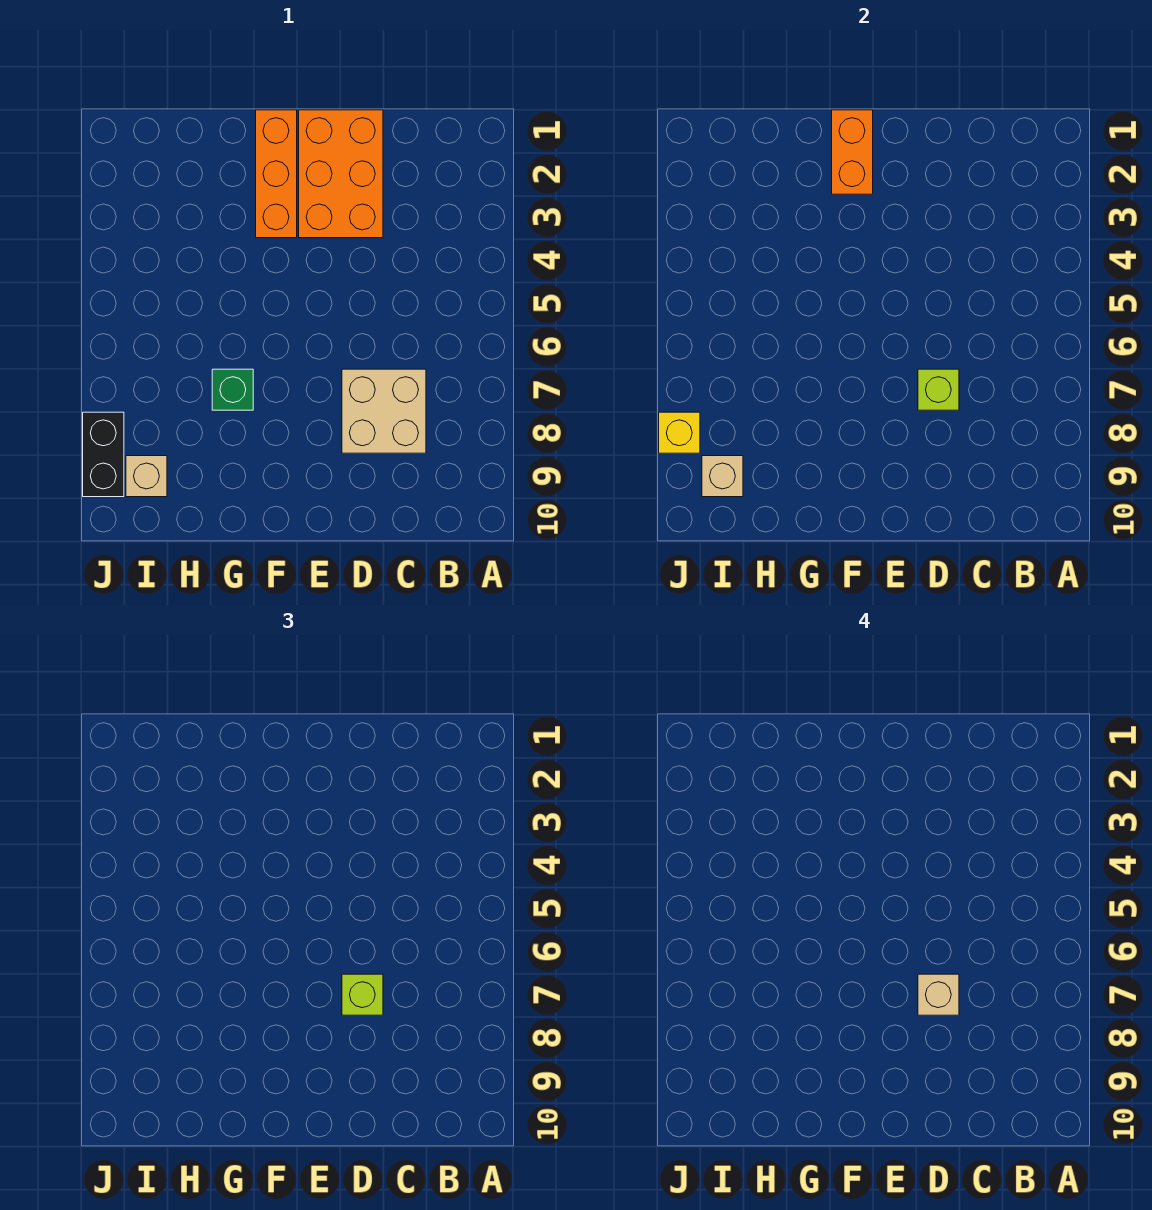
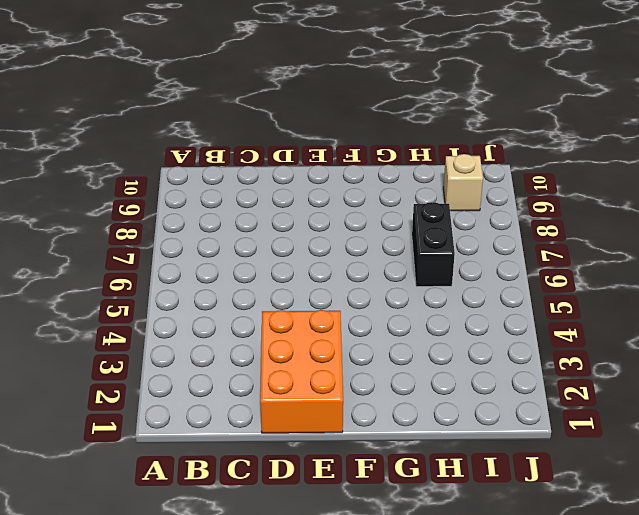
black 1x2 brick [412,202,455,287] -> black 1x2 brick moved to [83,412,124,497]
none -> tan 2x2 brick [342,369,426,453]
none -> orange 1x3 brick [256,110,297,238]
none -> green 1x1 brick [212,369,253,410]

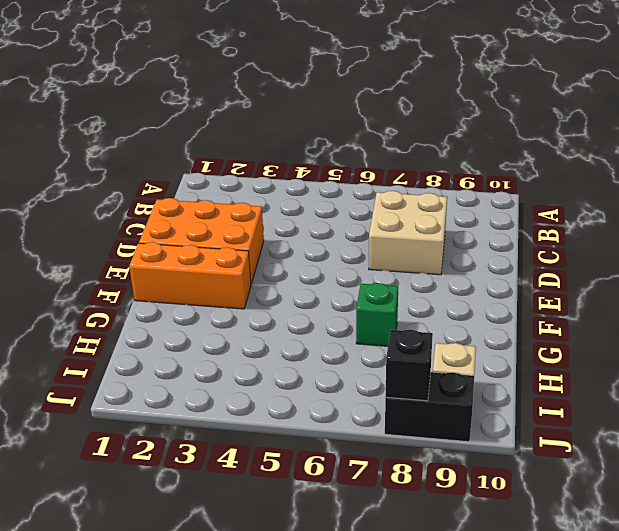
black 1x1 brick [385,330,433,401] -> yellow 1x1 brick [659,412,700,453]
none -> lime 1x1 brick [918,369,959,410]
none -> orange 1x2 brick [832,110,873,194]
none -> tan 1x1 brick [702,456,743,497]

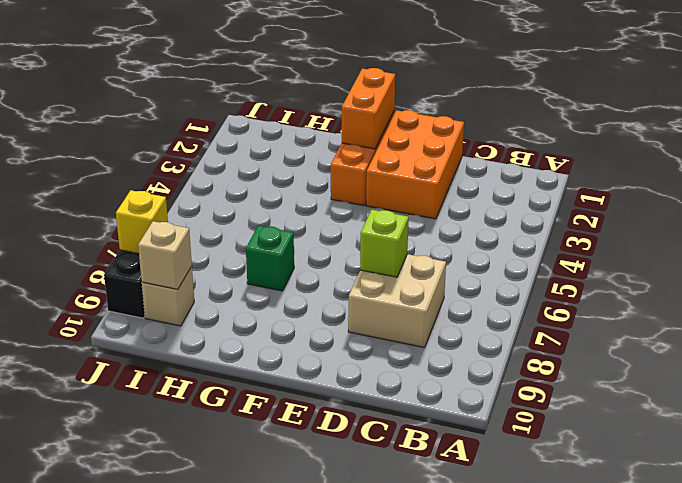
none -> lime 1x1 brick [342,974,383,1015]
none -> tan 1x1 brick [918,974,959,1015]

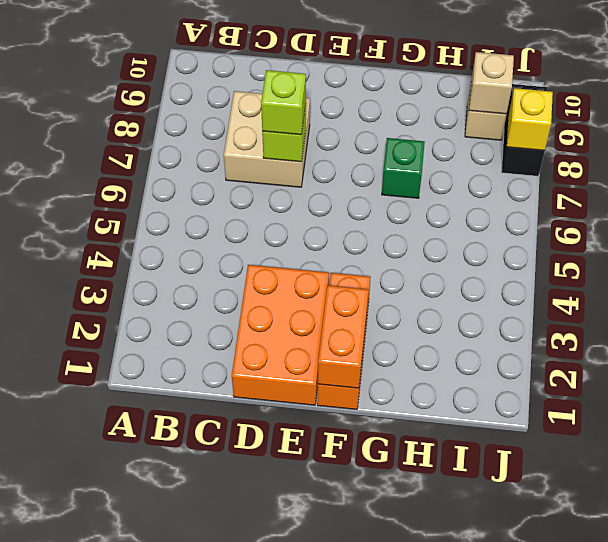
none -> tan 1x1 brick [918,974,959,1015]

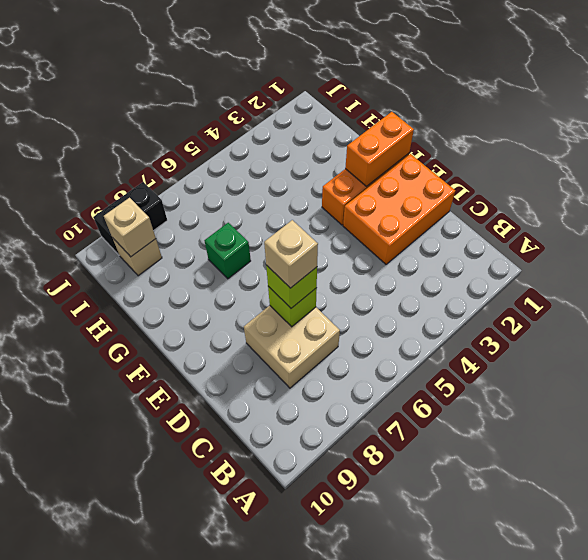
none -> yellow 1x1 brick [659,412,700,453]

